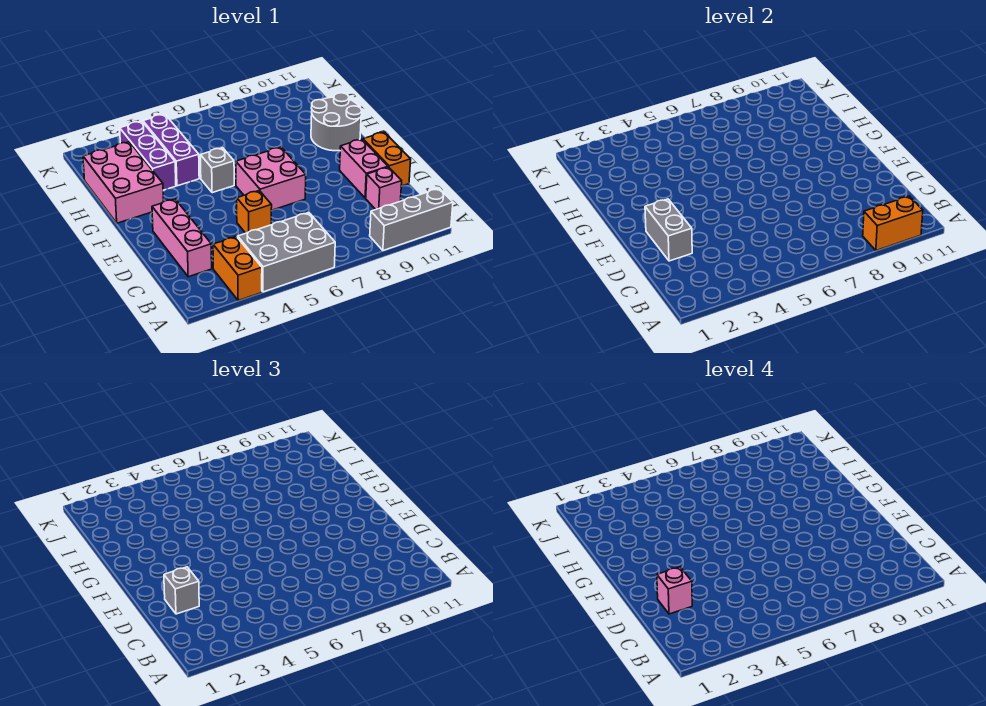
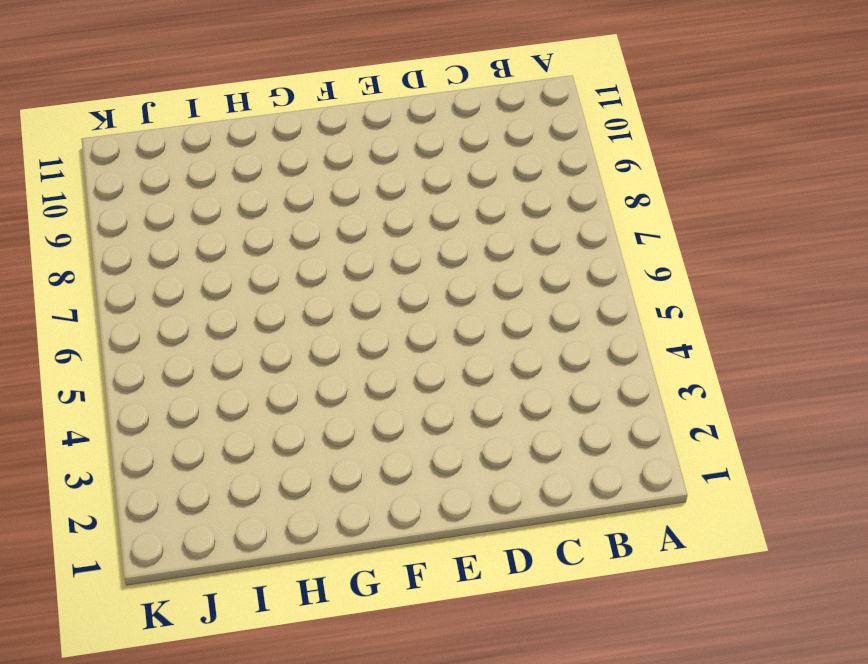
none -> orange 1x2 brick [213,237,262,300]
none -> grey 2x3 brick [238,213,335,292]
none -> grey 1x3 brick [370,189,453,251]

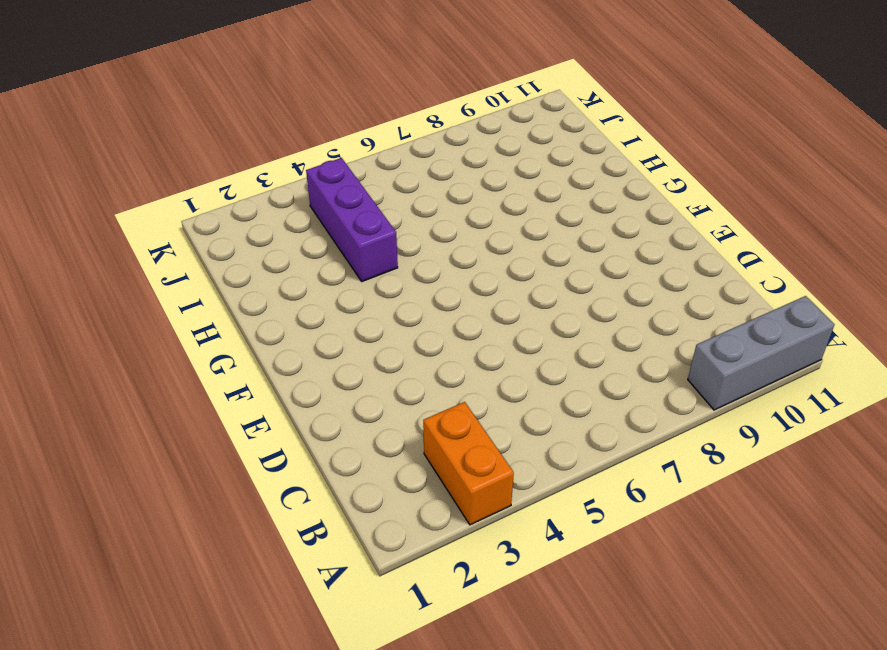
none -> grey 2x3 brick [238,213,335,292]
none -> pink 1x3 brick [152,199,212,277]
none -> pink 1x1 brick [366,167,402,209]

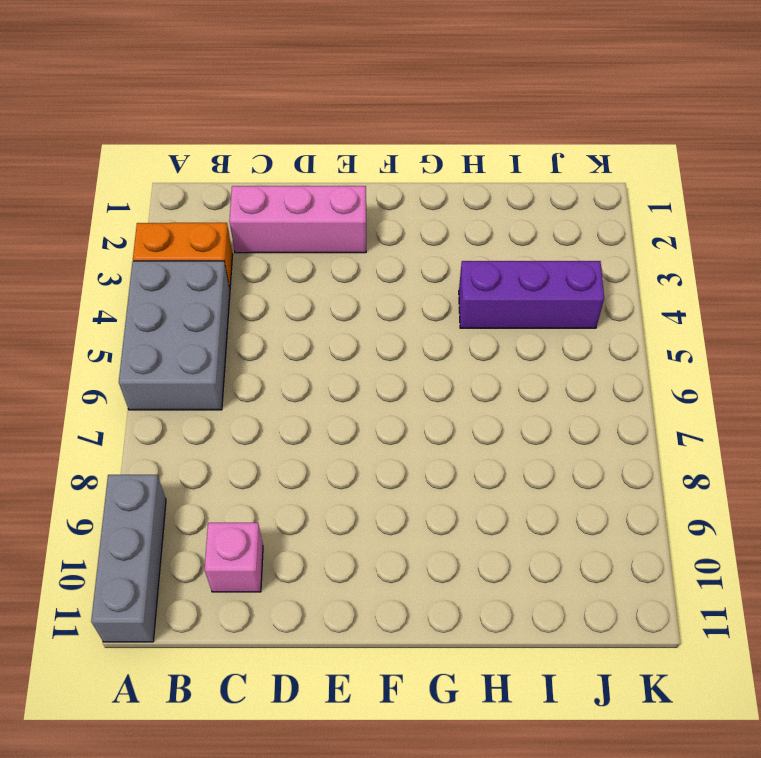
none -> orange 1x1 brick [237,191,272,233]
none -> pink 1x2 brick [340,139,388,198]
none -> orange 1x2 brick [363,132,411,186]

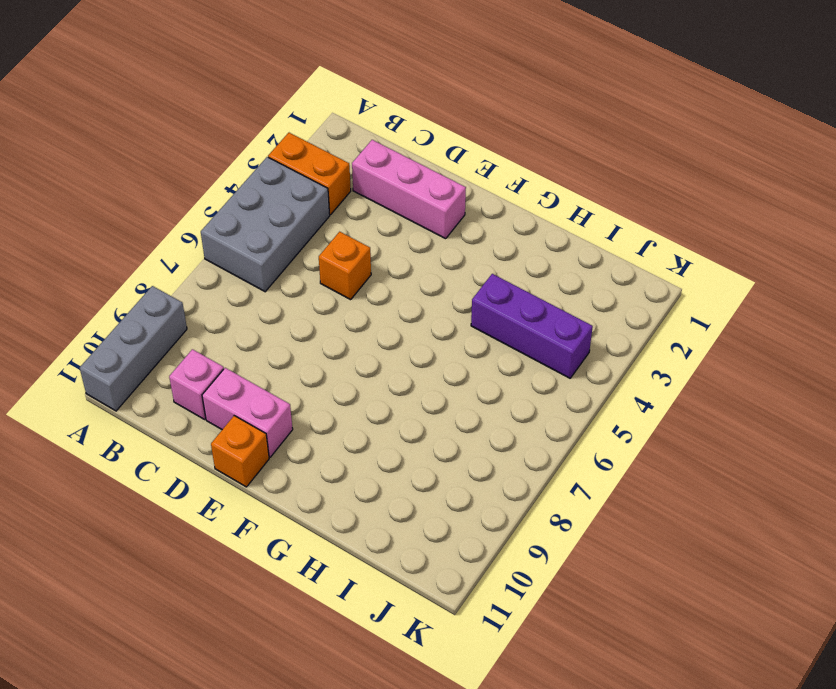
orange 1x1 brick [211,416,269,487] -> orange 1x2 brick [363,132,411,186]
none -> pink 2x2 brick [236,147,306,210]
none -> pink 2x3 brick [83,142,164,223]
none -> grey 1x1 brick [200,148,234,193]

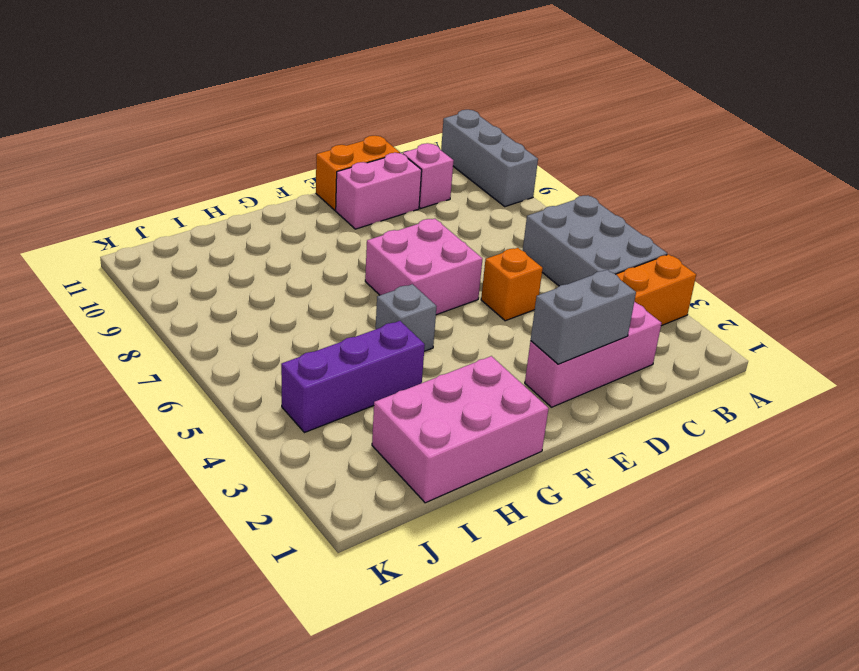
none -> grey 2x2 round brick [311,93,362,151]
none -> purple 1x3 brick [120,121,176,190]
none -> orange 1x2 brick [863,196,923,251]

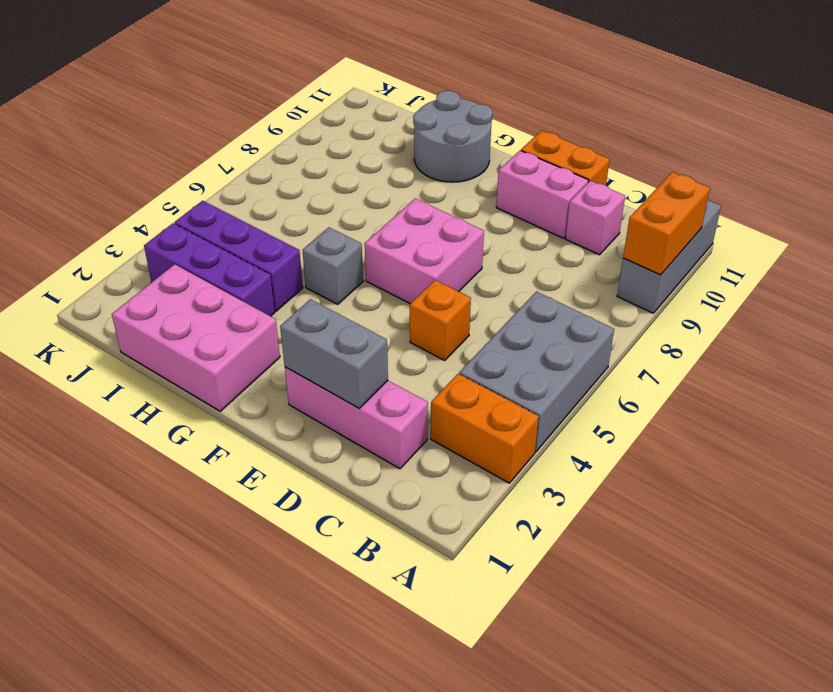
none -> grey 1x1 brick [164,567,199,614]
none -> pink 1x1 brick [657,567,692,614]

